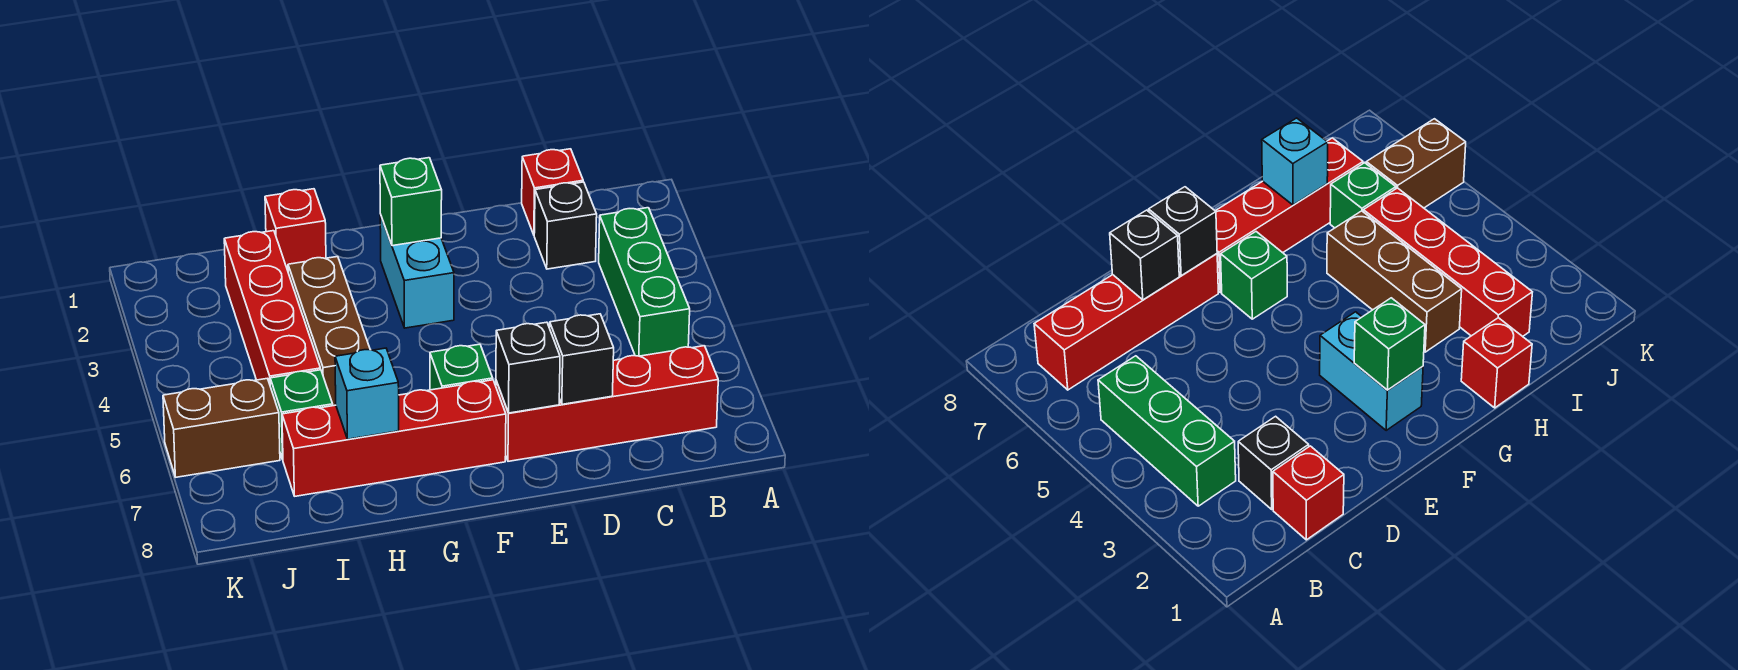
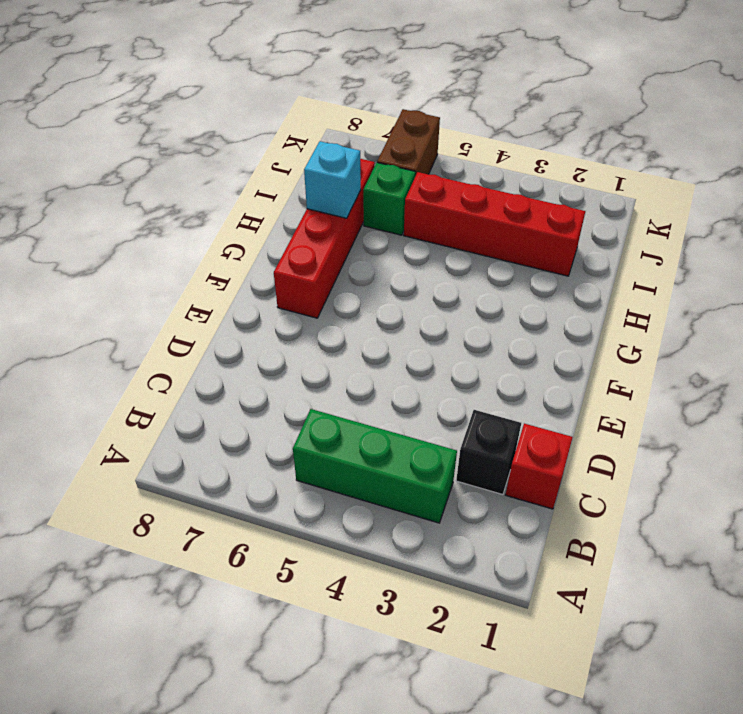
none -> red 1x4 brick [496,346,718,461]
none -> cyan 1x2 brick [380,214,454,328]
none -> green 1x1 brick [430,344,493,390]

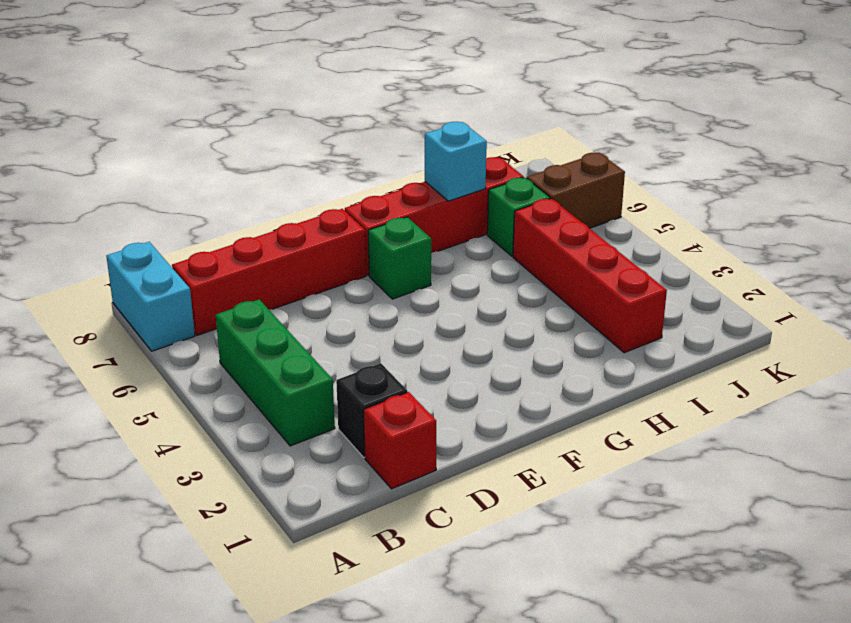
cyan 1x2 brick [106,242,195,351] -> cyan 1x2 brick moved to [380,214,454,328]
none -> red 1x1 brick [265,189,326,270]
none -> brown 1x3 brick [288,257,370,406]
none -> black 1x1 brick [550,314,614,404]

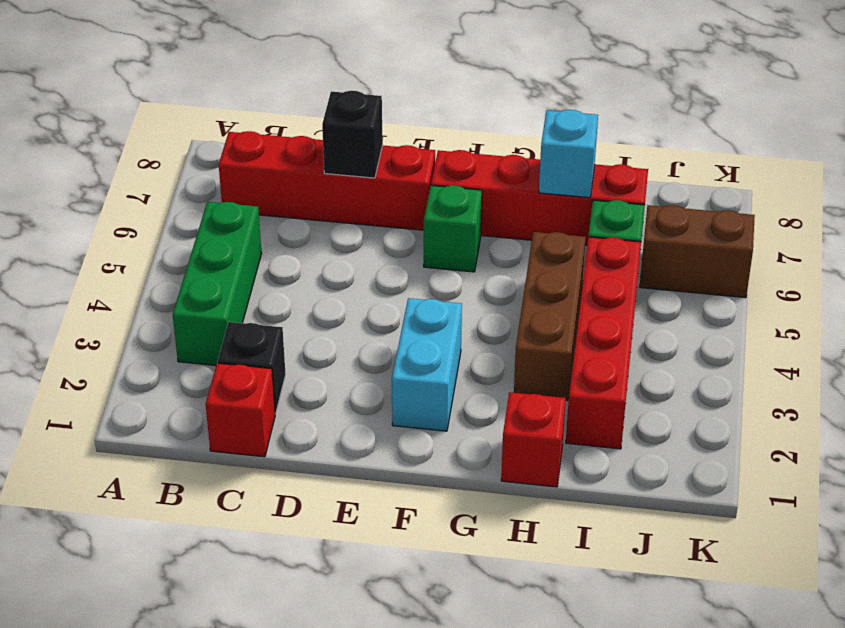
none -> black 1x1 brick [496,322,560,413]
none -> green 1x1 brick [380,158,442,246]

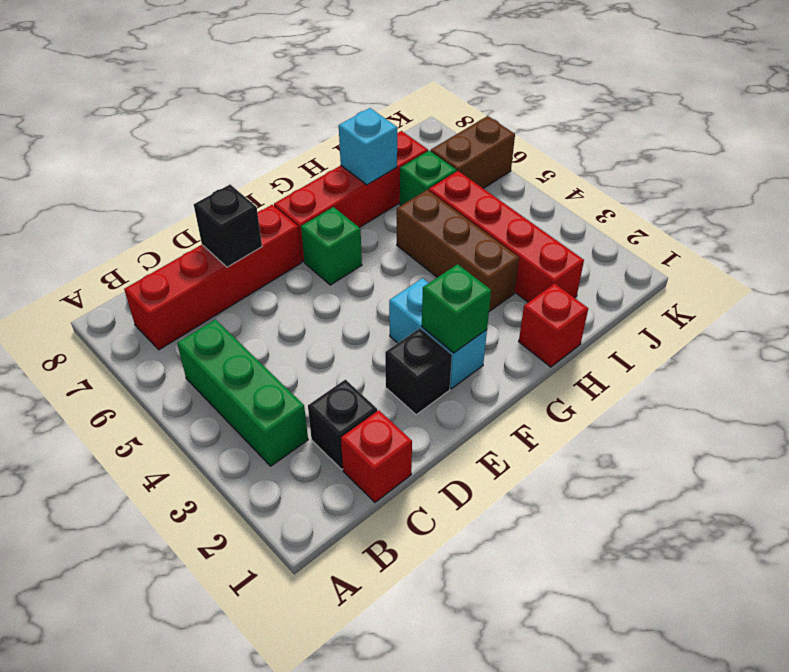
black 1x1 brick [385,328,452,415] -> black 1x1 brick moved to [496,322,560,413]

